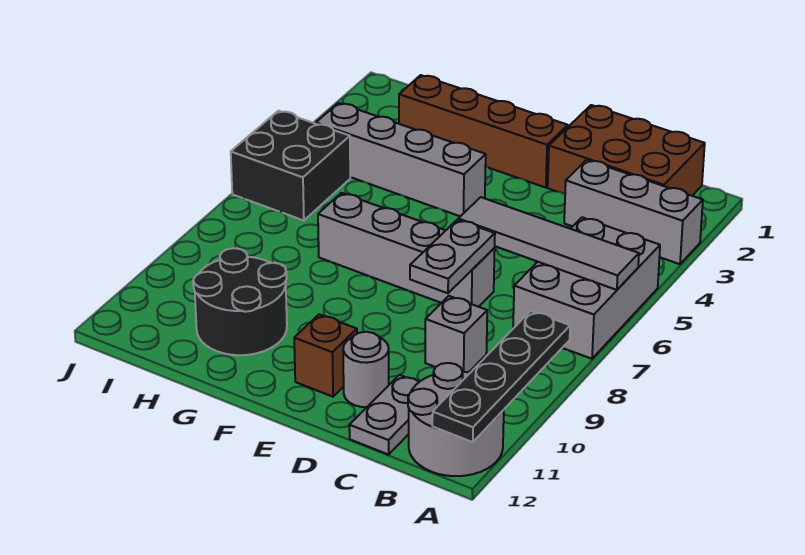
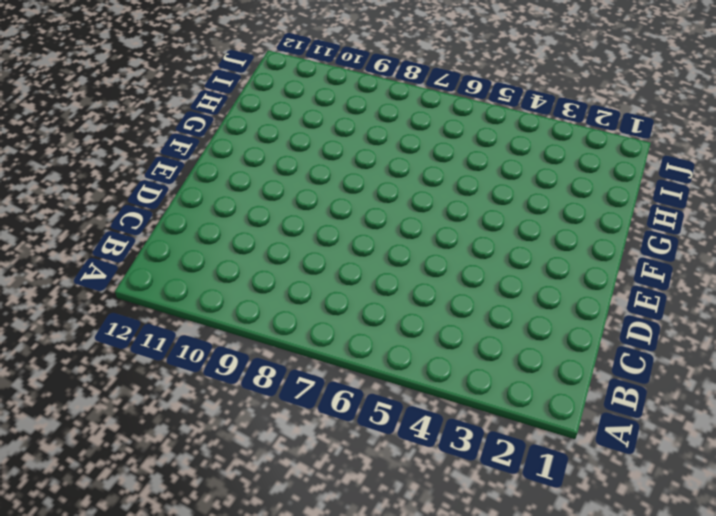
none -> grey 1x3 brick [564,160,703,264]
none -> grey 2x3 brick [513,217,660,359]
none -> grey 2x2 round brick [408,363,504,476]

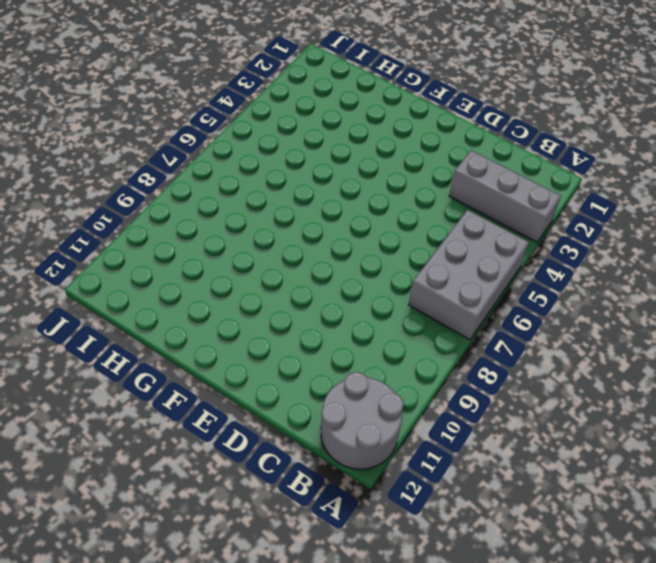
none -> brown 2x3 brick [548,105,705,196]
none -> grey 1x1 brick [425,296,487,372]
none -> grey 1x2 plate [349,375,419,455]

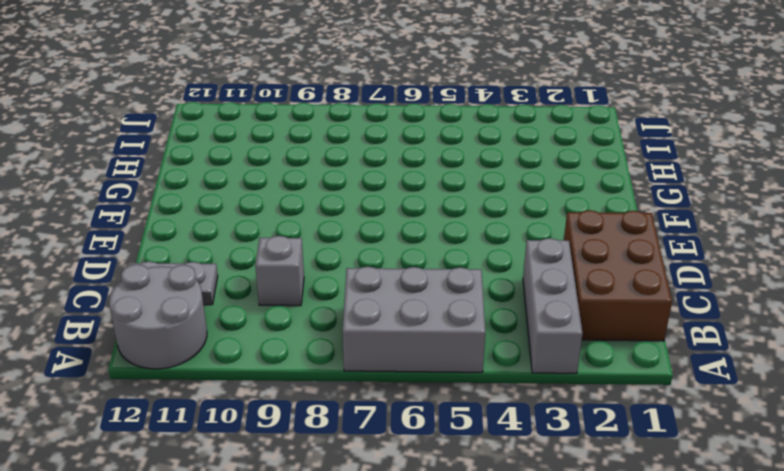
none -> grey 1x4 brick [318,193,495,307]
none -> grey 1x1 round brick [343,332,389,407]
none -> brown 1x4 brick [399,75,568,188]

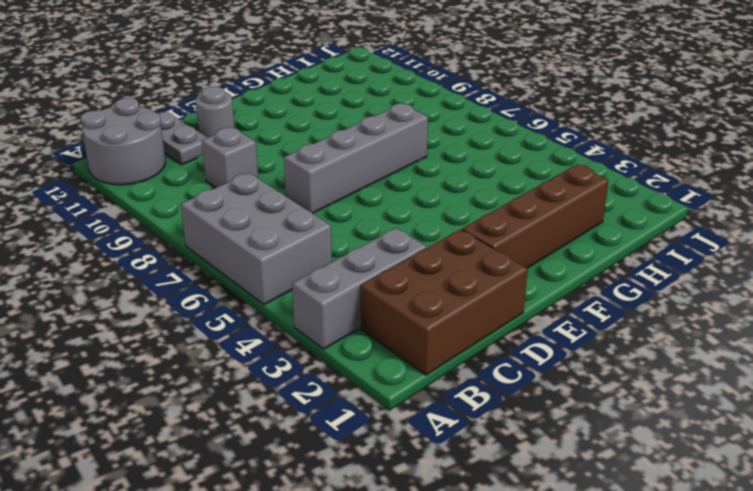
none -> brown 1x1 brick [294,314,357,397]
none -> grey 1x4 brick [316,103,486,216]
none -> black 2x2 round brick [193,248,287,355]

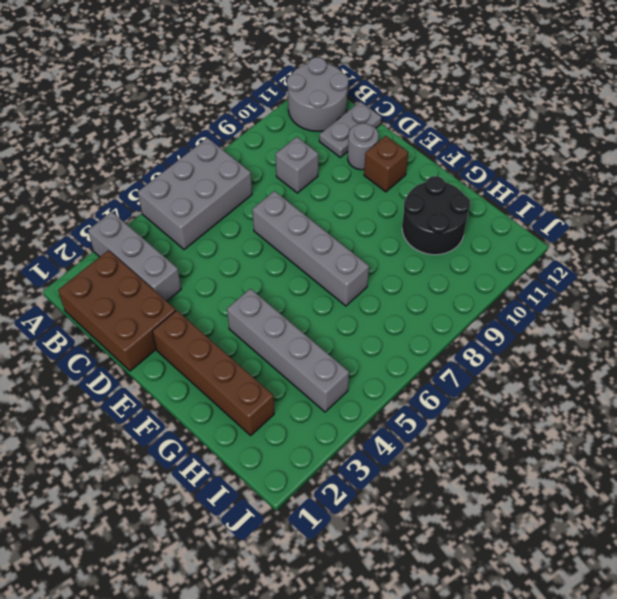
none -> black 2x2 brick [231,111,350,221]
none -> grey 1x4 tile [458,197,639,290]
none -> black 1x4 plate [432,311,570,442]

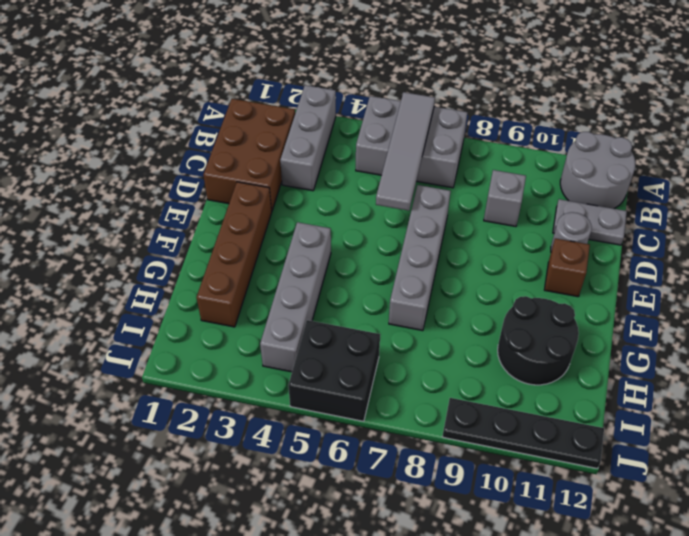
black 1x4 plate [442,398,604,468] -> black 1x4 plate moved to [432,311,570,442]
none -> grey 1x2 plate [410,220,495,293]

